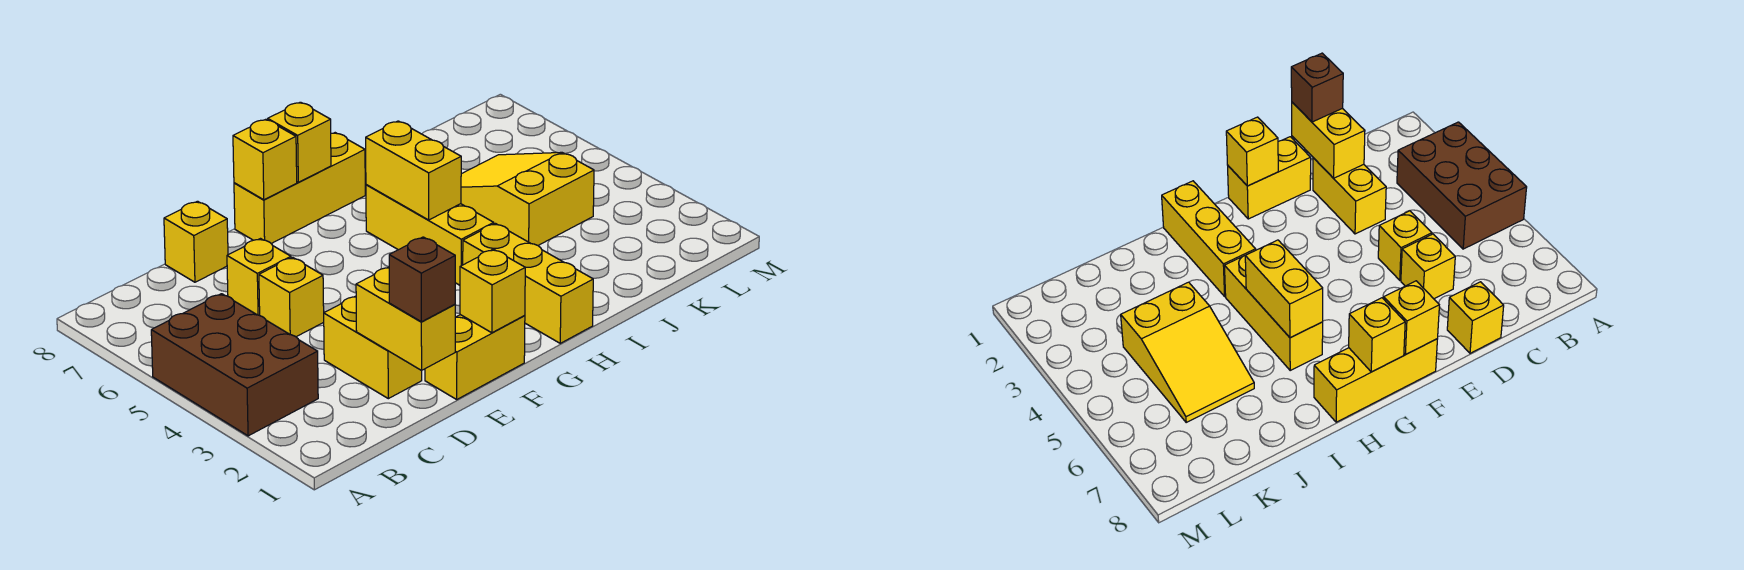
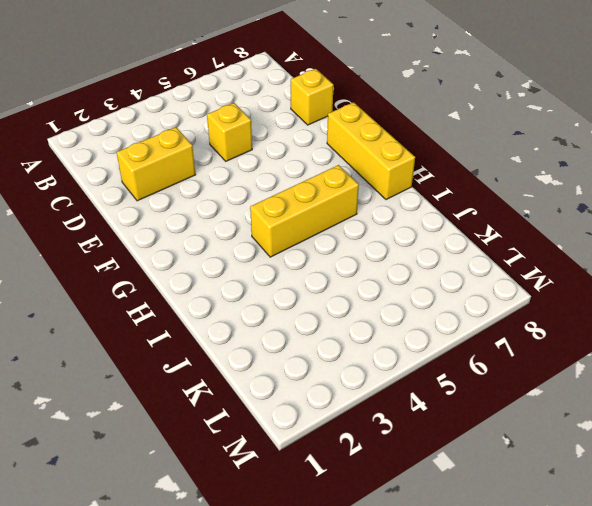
none -> brown 2x3 brick [151,294,318,436]
none -> yellow 1x1 brick [227,239,291,315]
none -> yellow 1x2 brick [425,315,525,399]

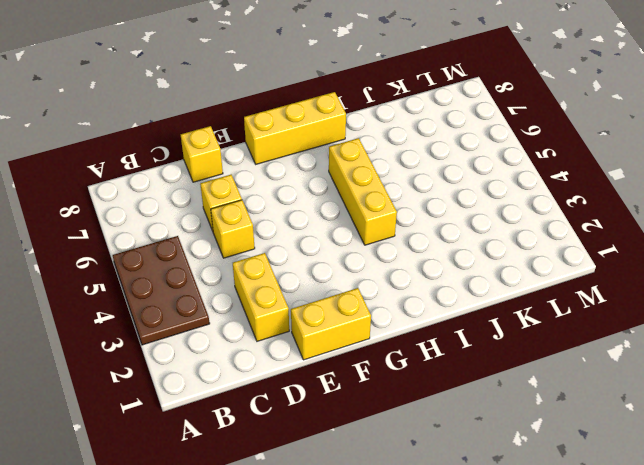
brown 2x3 plate [113,236,210,345] -> brown 2x3 brick [151,294,318,436]
none -> yellow 1x3 brick [463,223,593,343]
none -> yellow 2x3 slope [461,152,594,245]
none -> yellow 1x2 brick [356,267,455,371]

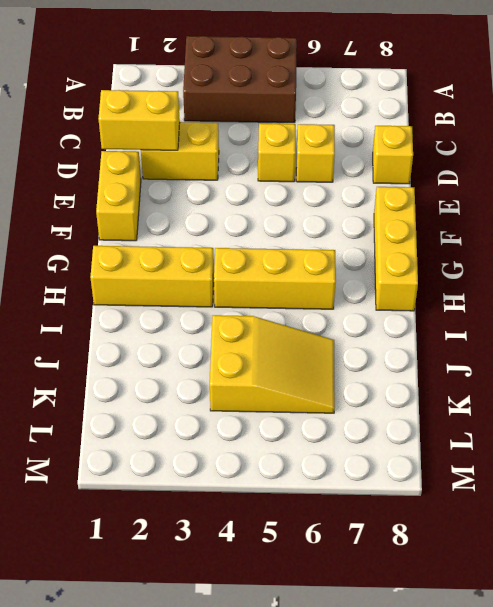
none -> yellow 1x1 brick [460,249,525,333]
none -> yellow 1x1 brick [233,119,297,200]
none -> yellow 1x1 brick [268,102,331,182]

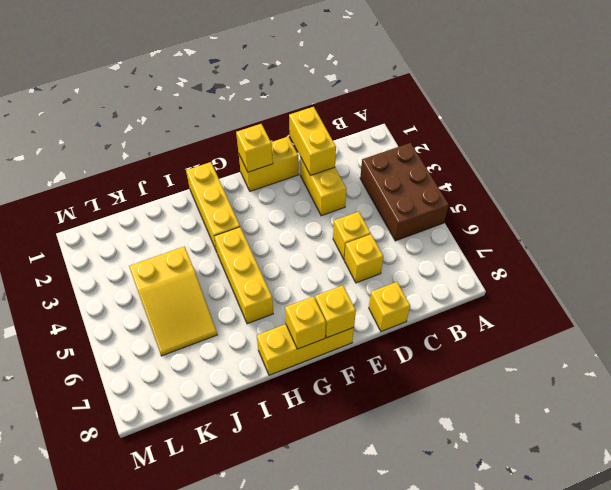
none -> yellow 1x2 brick [366,121,461,220]
none -> brown 1x1 brick [389,237,455,322]

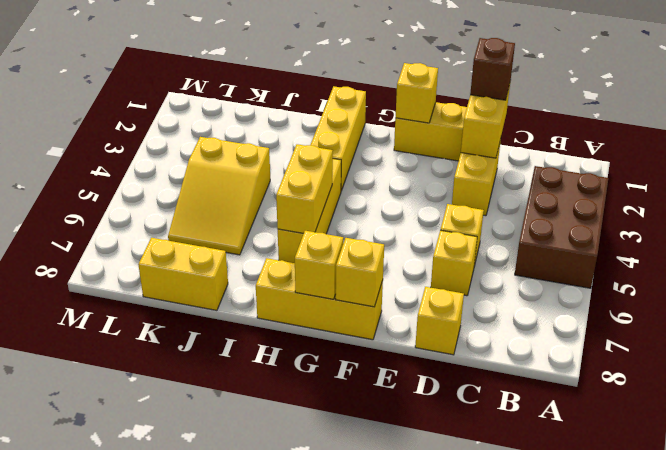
yellow 1x2 brick [138,238,228,310] -> none

